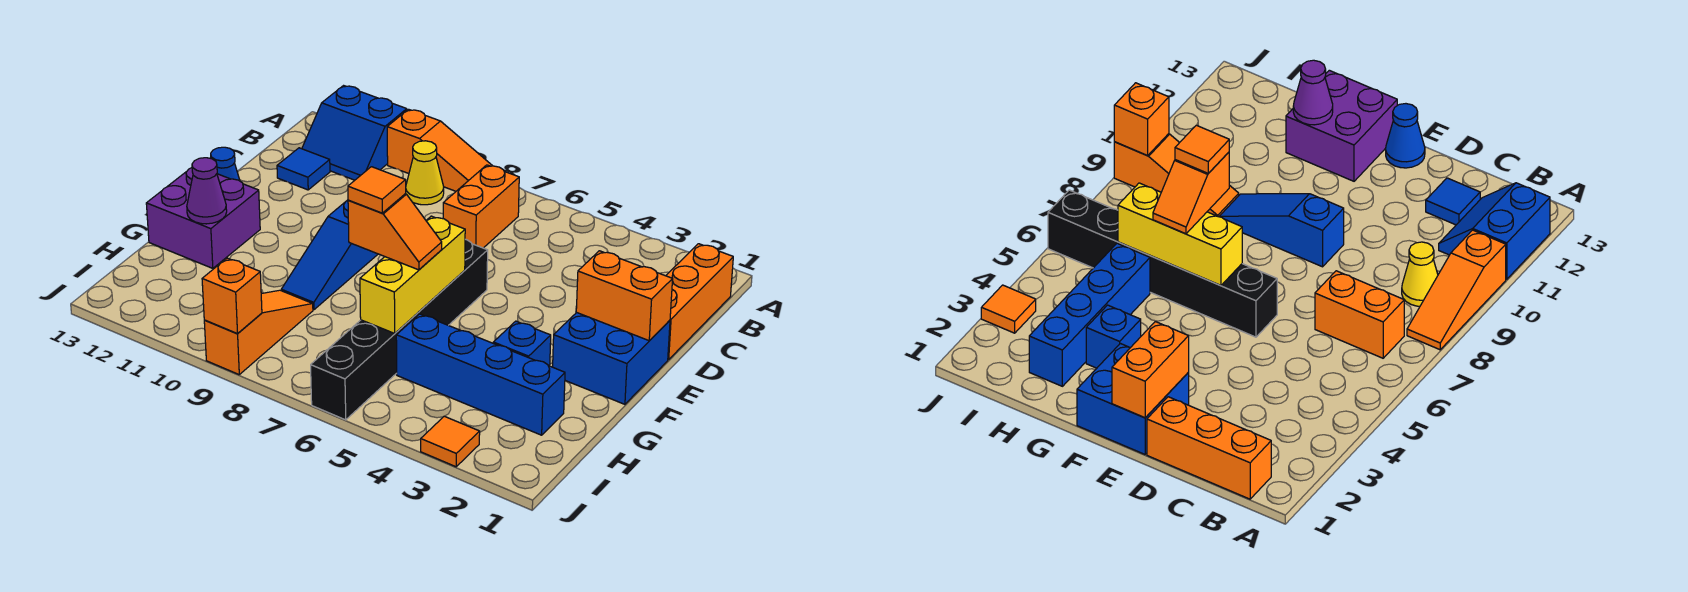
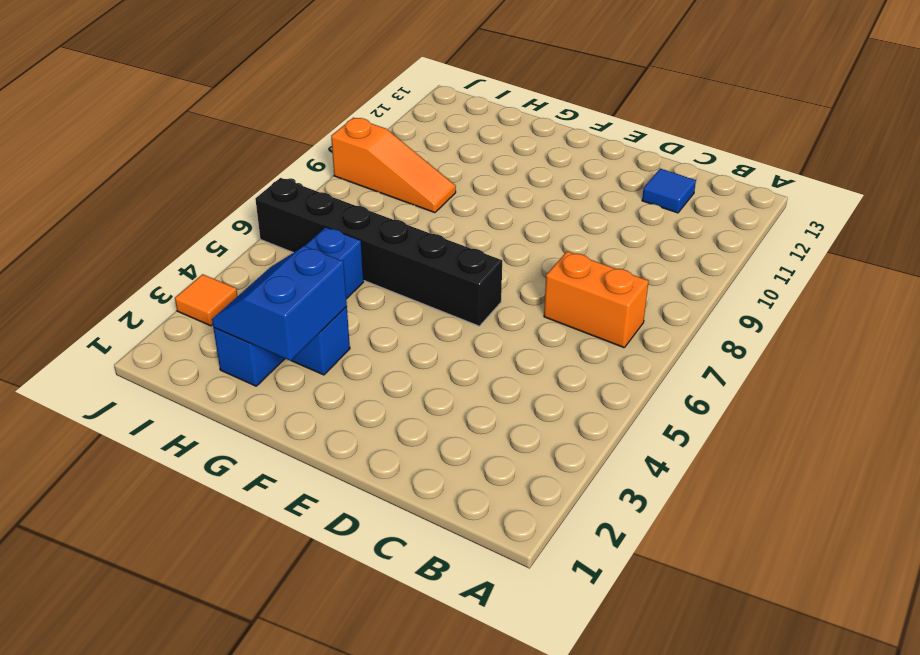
blue 2x2 slope [212,246,347,361] -> blue 2x2 slope moved to [302,86,407,180]
none -> orange 1x3 slope [387,109,492,191]
none -> orange 1x3 brick [666,244,733,360]
none -> yellow 1x1 cone [406,141,444,205]

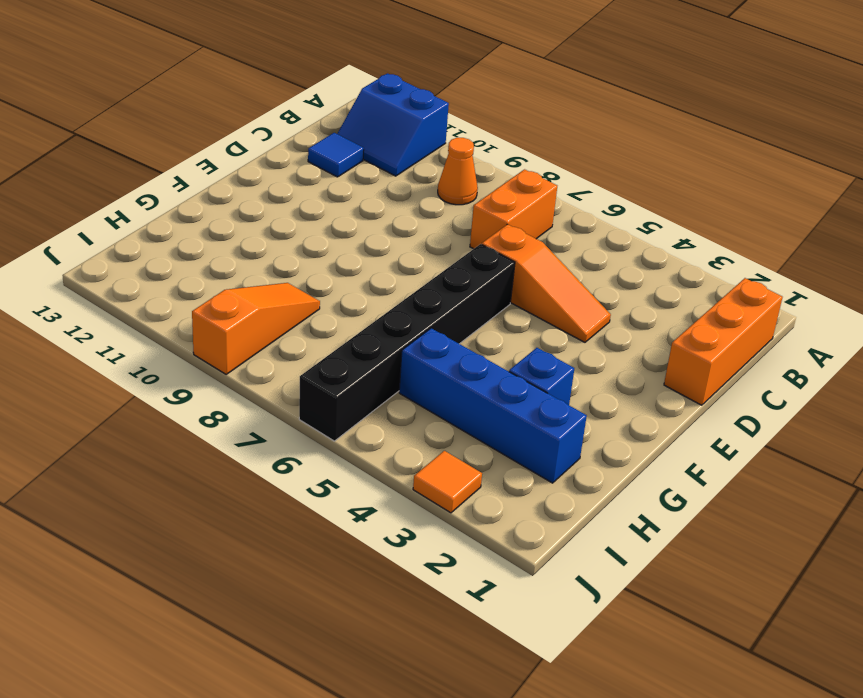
orange 1x1 cone [438,138,478,205] -> yellow 1x1 cone [406,141,444,205]
orange 1x3 slope [482,224,611,342] -> orange 1x3 slope moved to [387,109,492,191]
none -> blue 2x2 brick [553,313,670,404]
none -> blue 1x3 slope [281,200,378,310]
none -> blue 1x1 cone [211,147,240,181]

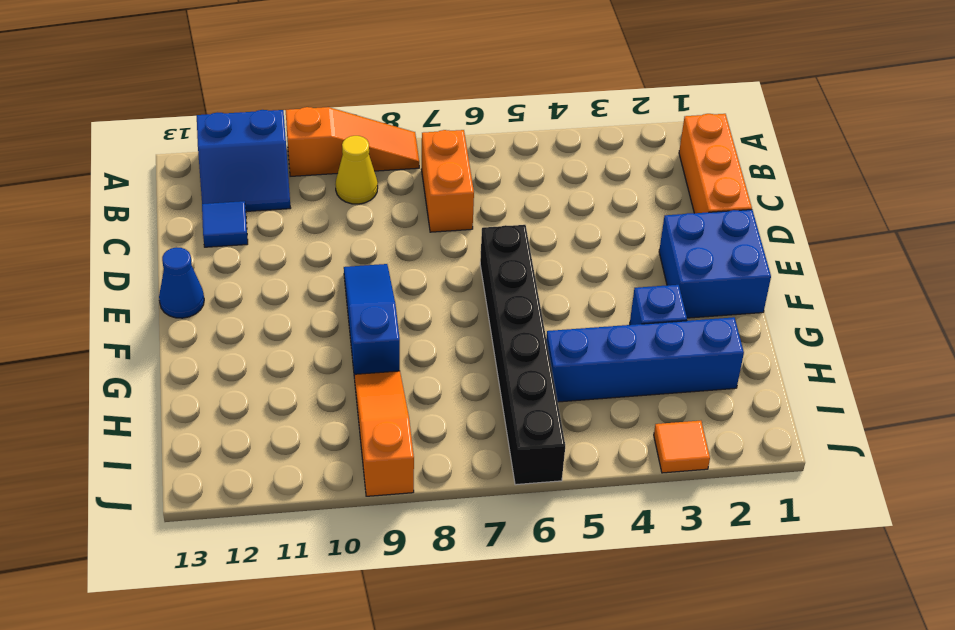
blue 1x3 slope [344,264,400,379] -> blue 1x3 slope turned to [281,200,378,310]
none -> purple 2x2 brick [146,168,260,268]
none -> orange 1x2 brick [576,251,673,341]
none -> yellow 1x3 brick [360,216,465,333]

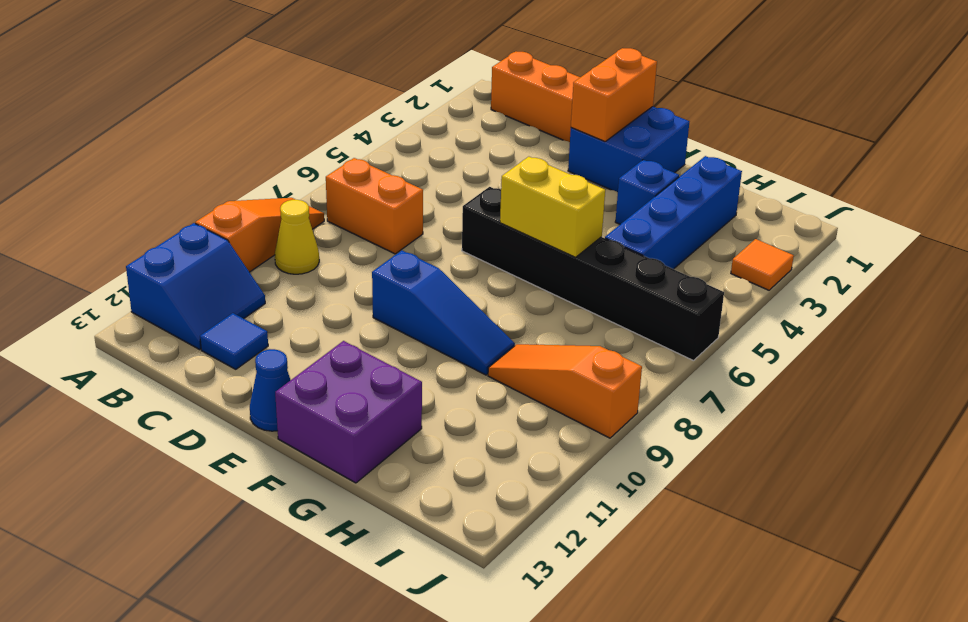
yellow 1x2 brick [500,157,605,257] -> yellow 1x3 brick [360,216,465,333]
none -> purple 1x1 cone [187,158,227,224]
none -> orange 1x1 brick [202,258,262,334]
none -> orange 1x2 slope [348,194,442,270]

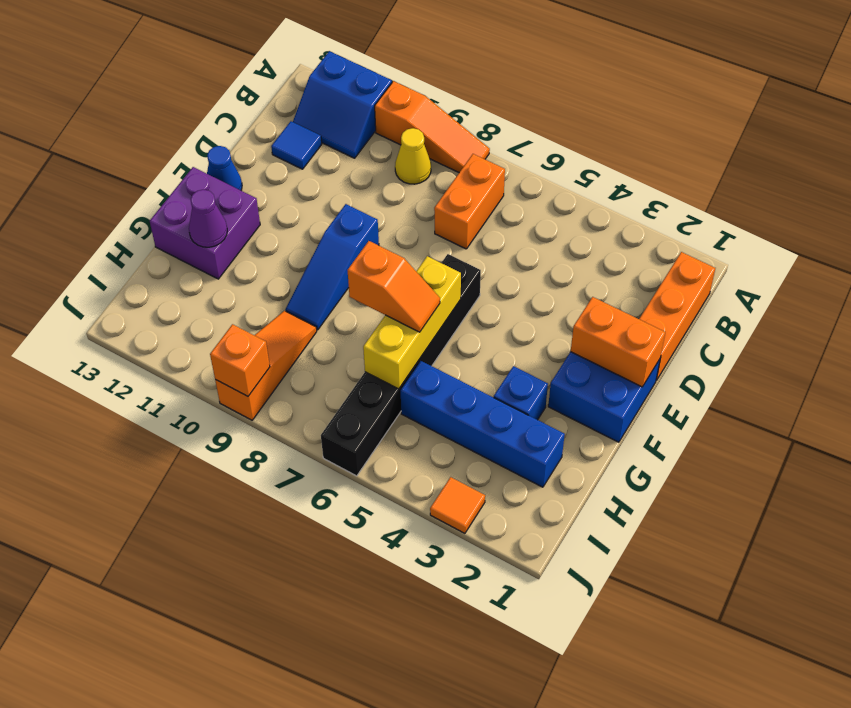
none -> orange 1x1 tile [348,167,406,213]

